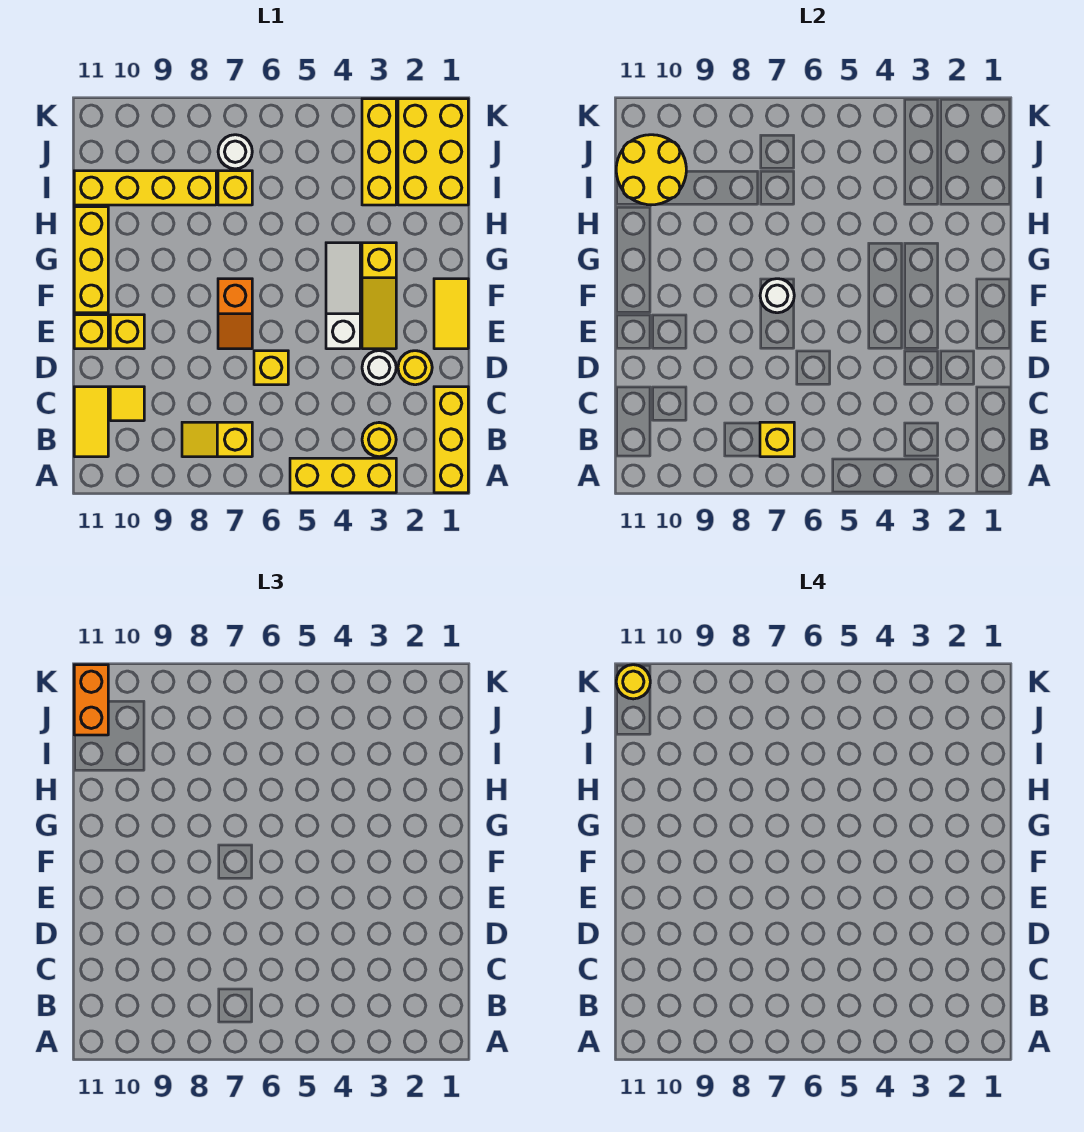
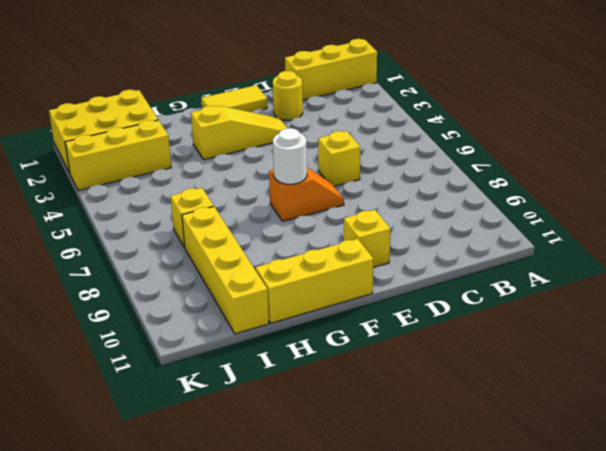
none -> yellow 1x3 brick [290,458,396,493]
none -> yellow 1x1 round brick [362,423,396,457]
none -> yellow 1x2 slope [182,422,252,457]

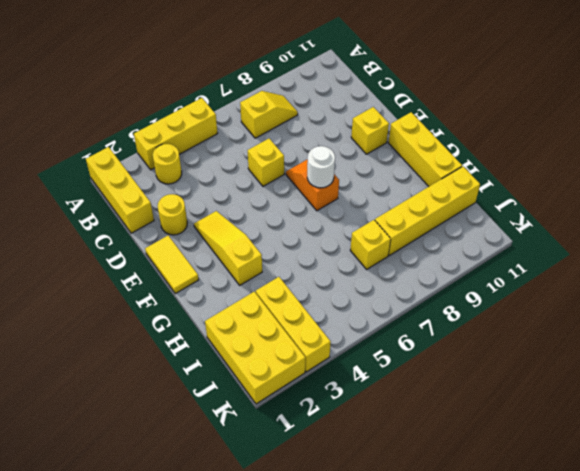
none -> yellow 1x2 tile [74,387,108,457]
none -> yellow 1x1 tile [110,387,144,421]
none -> white 1x1 round brick [362,351,396,385]

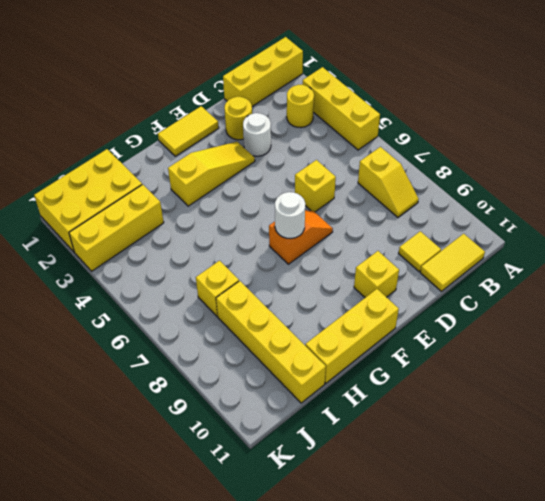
none -> white 1x3 slope [326,243,360,349]
none -> yellow 1x1 brick [74,315,108,349]
none -> white 1x1 round brick [218,135,252,169]

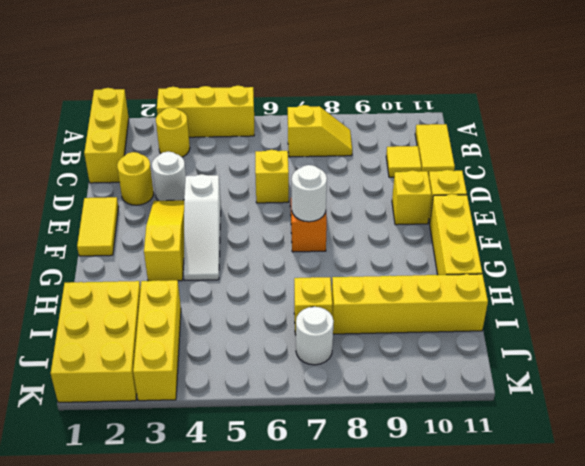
none -> yellow 1x1 brick [760,422,794,457]
none -> yellow 2x2 round brick [616,135,686,205]
none -> orange 1x2 brick [74,665,108,735]

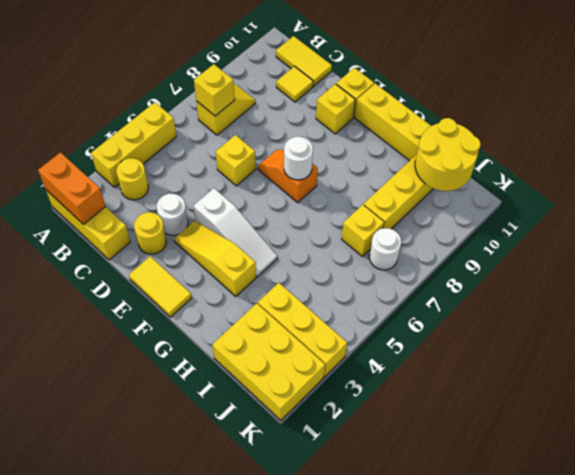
orange 1x2 brick [38,153,106,224] -> orange 1x2 brick moved to [74,665,108,735]
none -> yellow 1x1 round brick [616,665,650,699]

